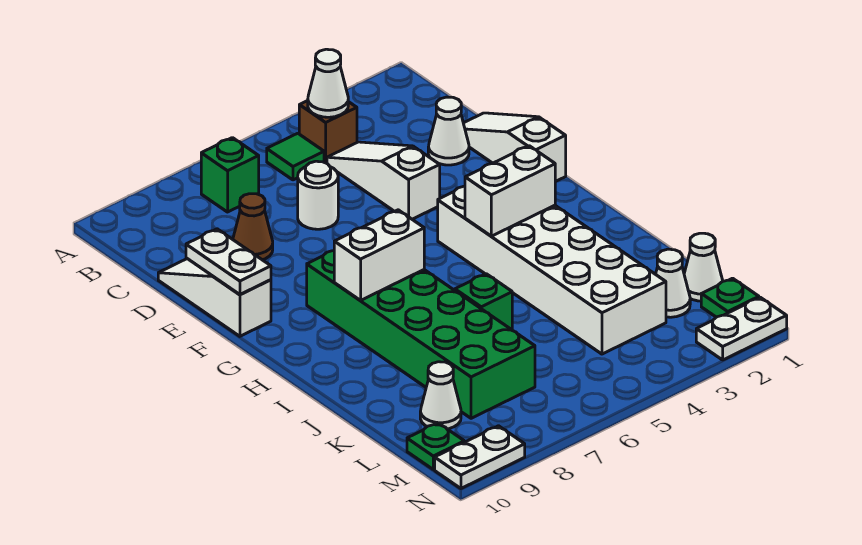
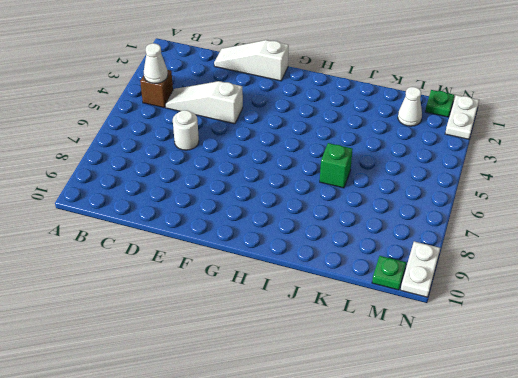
none -> green 1x1 tile [267,133,324,180]
none -> green 1x1 brick [201,138,259,212]
none -> white 1x1 cone [428,97,469,165]

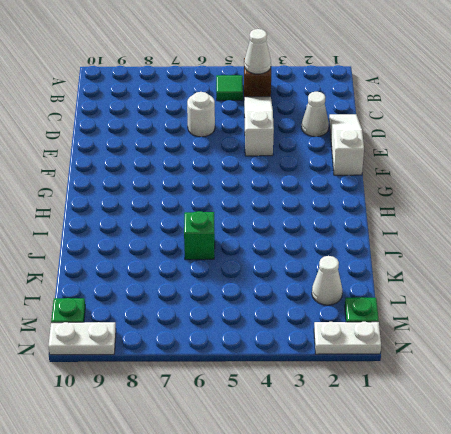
none -> green 1x1 brick [201,138,259,212]
none -> brown 1x1 cone [233,194,273,260]
none -> white 1x3 slope [158,259,271,336]

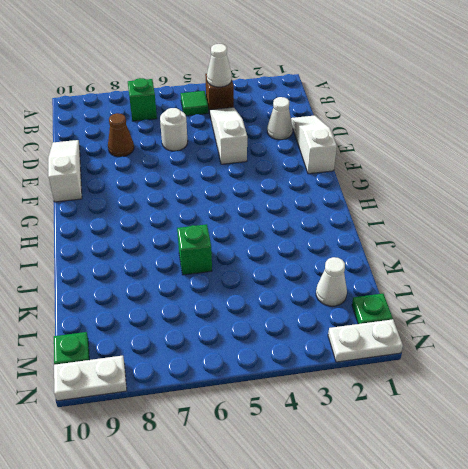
none -> white 2x6 brick [438,186,666,354]
none -> green 2x6 brick [307,251,535,418]
none -> white 1x1 cone [684,233,723,301]

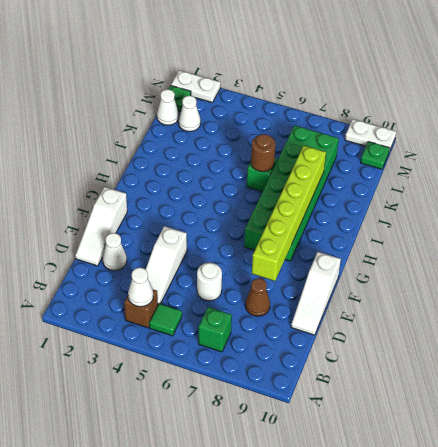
lime 1x6 brick [252,146,326,281] -> white 1x2 brick [334,210,424,301]
brown 1x1 round brick [251,134,275,172] -> none
none -> white 2x6 brick [438,186,666,354]
none -> white 1x1 cone [420,362,461,429]
none -> white 1x2 plate [186,229,271,295]

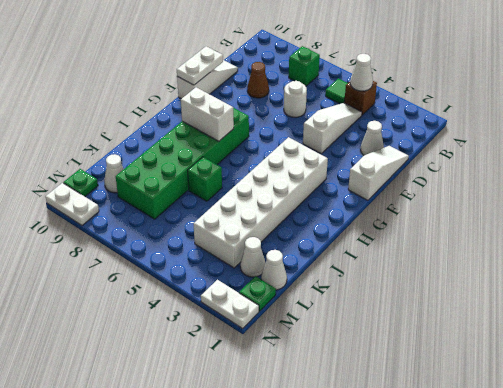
none -> white 1x2 brick [465,146,555,236]

